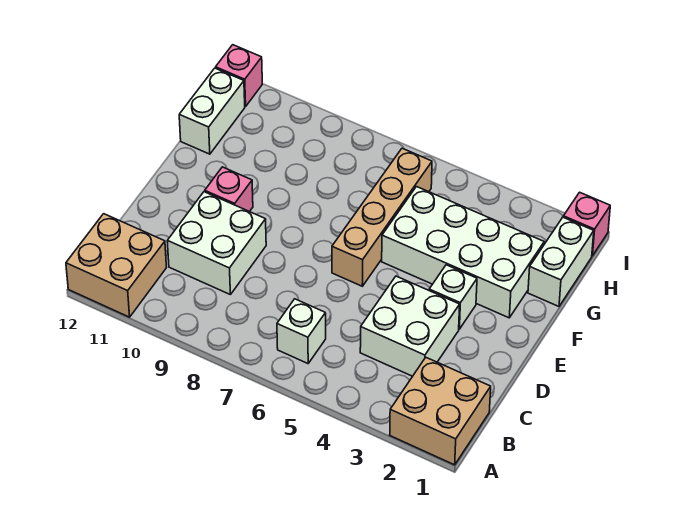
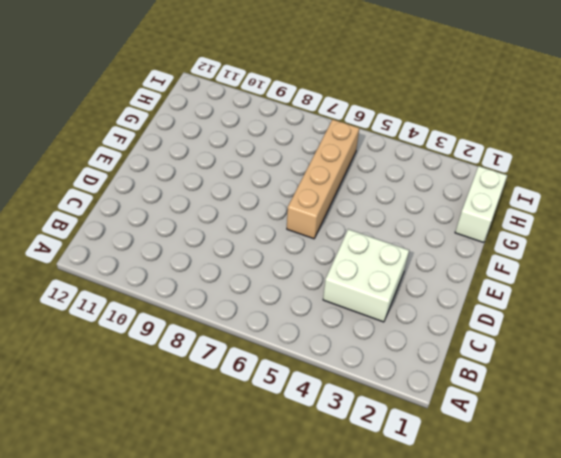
none -> tan 2x2 brick [390,358,491,465]
none -> tan 2x2 brick [66,214,167,317]
none -> white 1x1 brick [277,299,326,364]

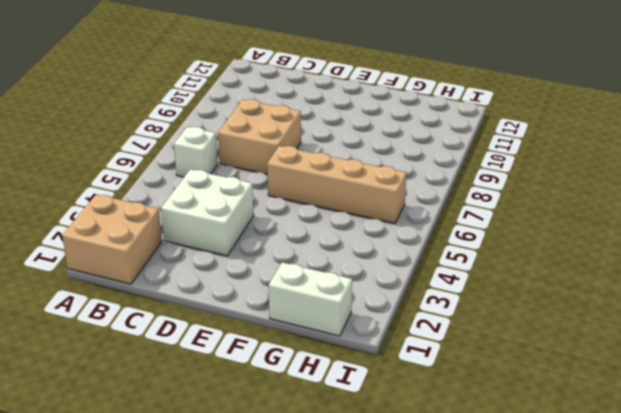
tan 2x2 brick [218,99,301,174] -> tan 2x2 brick moved to [66,214,167,317]
none -> white 2x2 brick [167,192,266,295]
none -> white 1x1 brick [429,265,477,329]
none -> pink 1x1 brick [205,167,253,212]

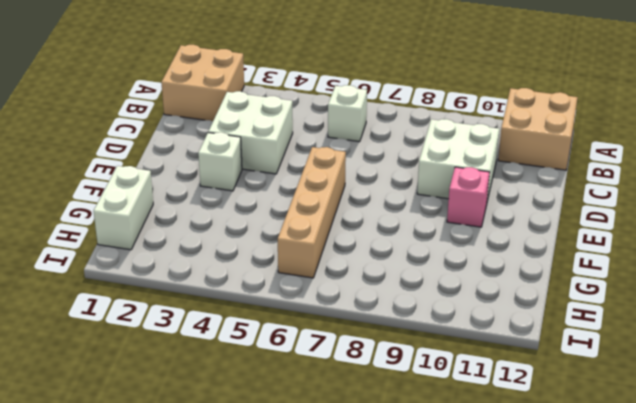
none -> white 2x4 brick [382,187,544,318]
none -> white 1x2 brick [179,68,245,154]
none -> pink 1x1 brick [563,192,610,256]

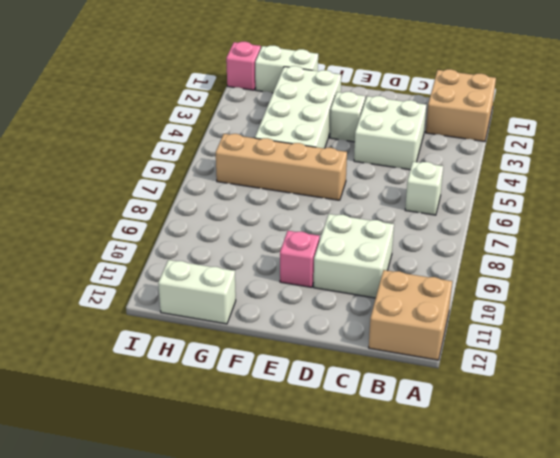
none -> pink 1x1 brick [216,45,262,107]

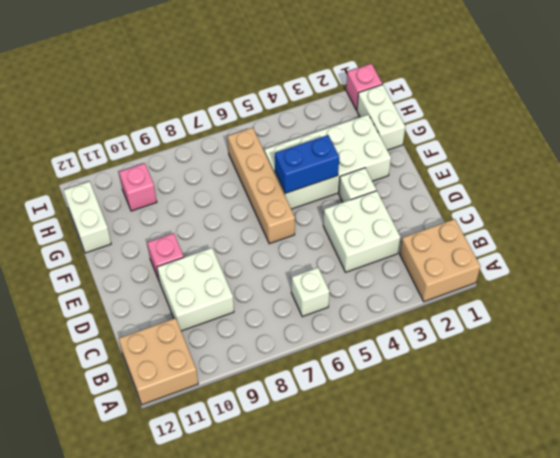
blue 1x2 brick [275,135,339,193] -> none
pink 1x1 brick [119,163,157,211] -> pink 1x1 brick moved to [216,45,262,107]

